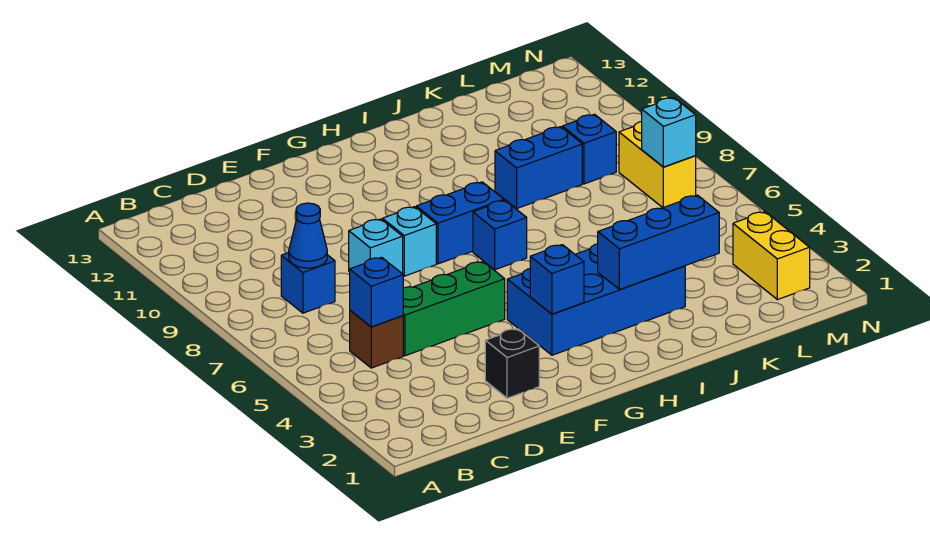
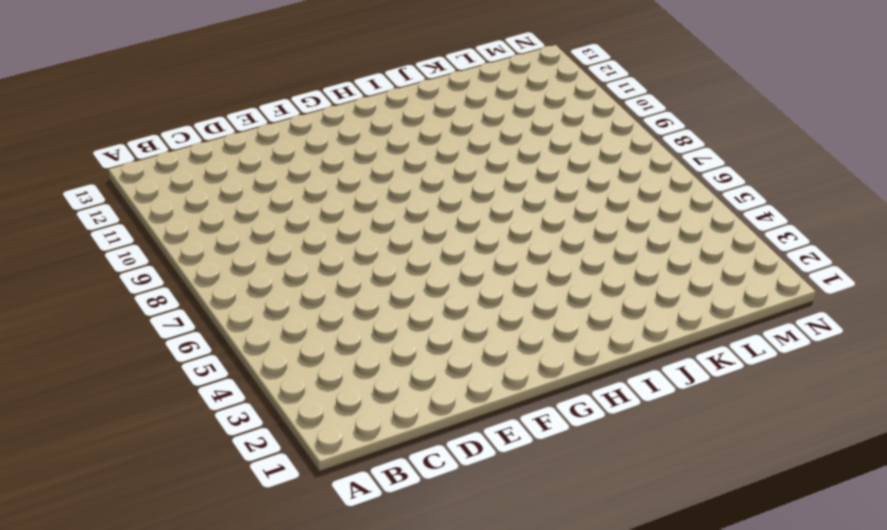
none -> brown 1x1 brick [350,310,403,368]
none -> blue 1x1 brick [281,253,335,313]
none -> green 1x3 brick [403,262,505,356]

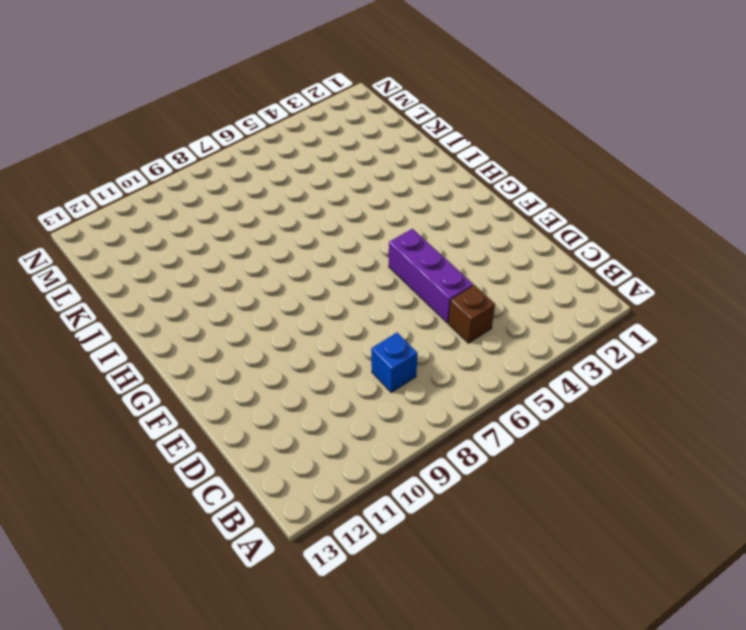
purple 1x3 brick [389,229,473,323] -> green 1x3 brick [403,262,505,356]
none -> black 1x1 brick [485,329,539,398]
none -> cyan 1x1 brick [349,219,403,274]
none -> cyan 1x1 brick [383,207,436,276]

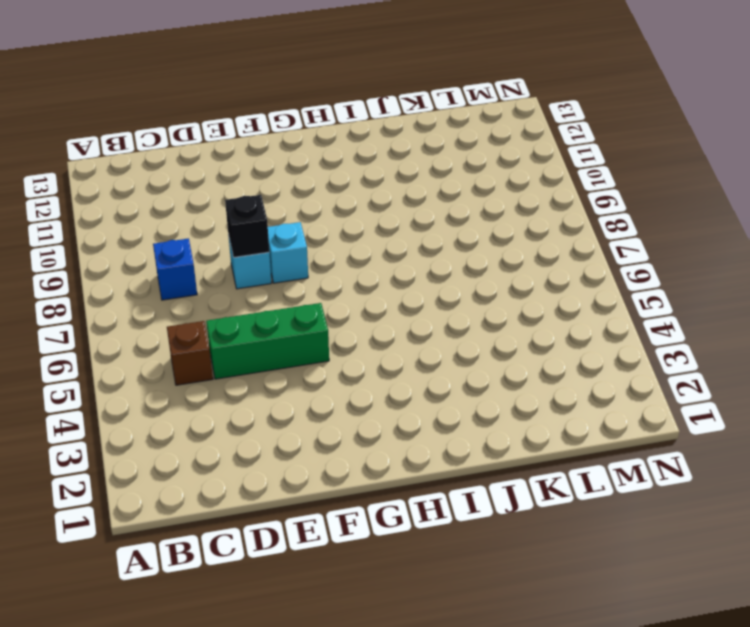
black 1x1 brick [225,195,269,257] -> black 1x1 brick moved to [485,329,539,398]
none -> blue 2x4 brick [507,244,685,355]
none -> blue 1x2 brick [416,182,504,264]
none -> blue 1x1 brick [473,200,527,270]

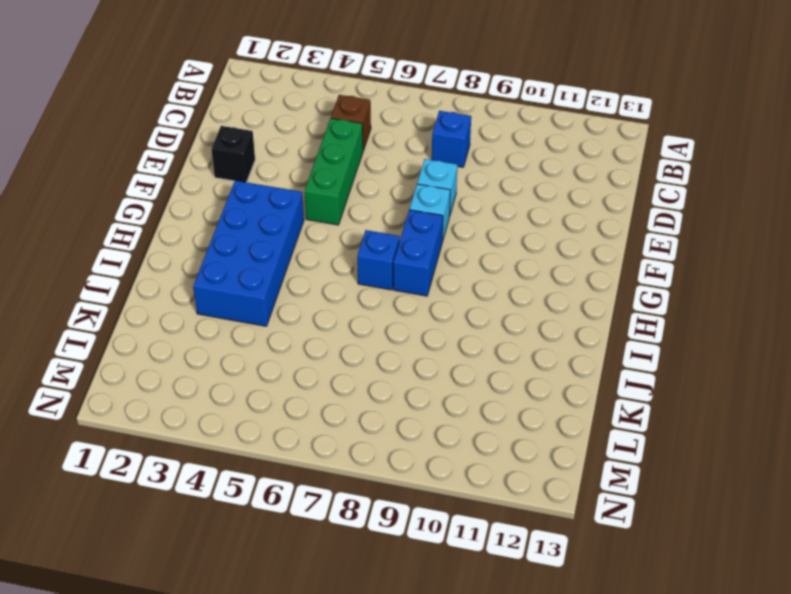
none -> blue 1x2 brick [495,127,582,208]
none -> blue 1x1 brick [562,114,616,184]
none -> yellow 1x2 brick [733,212,810,300]

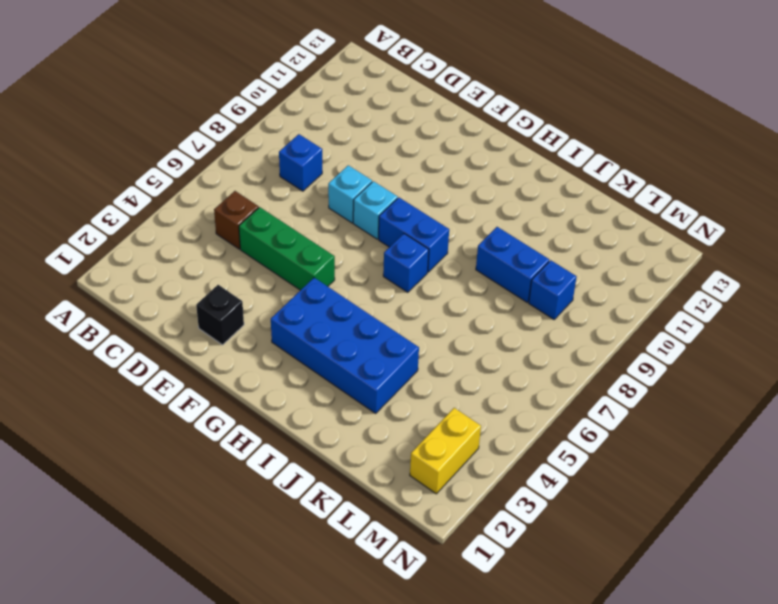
none -> yellow 1x2 brick [619,122,696,208]
none -> blue 1x1 brick [350,257,403,327]
none -> blue 1x1 cone [289,203,327,268]

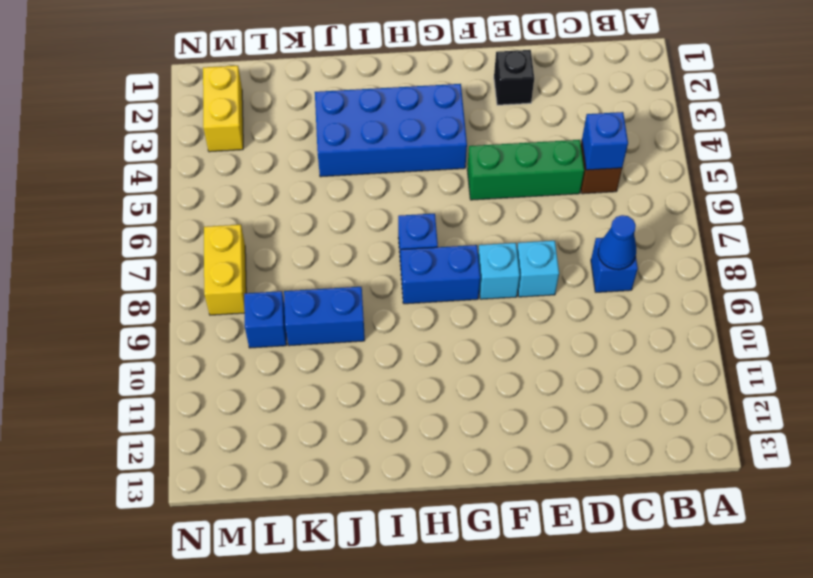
none -> blue 1x1 brick [530,245,584,314]
none -> blue 1x3 brick [598,195,719,290]
none -> cyan 1x1 brick [642,97,696,167]

